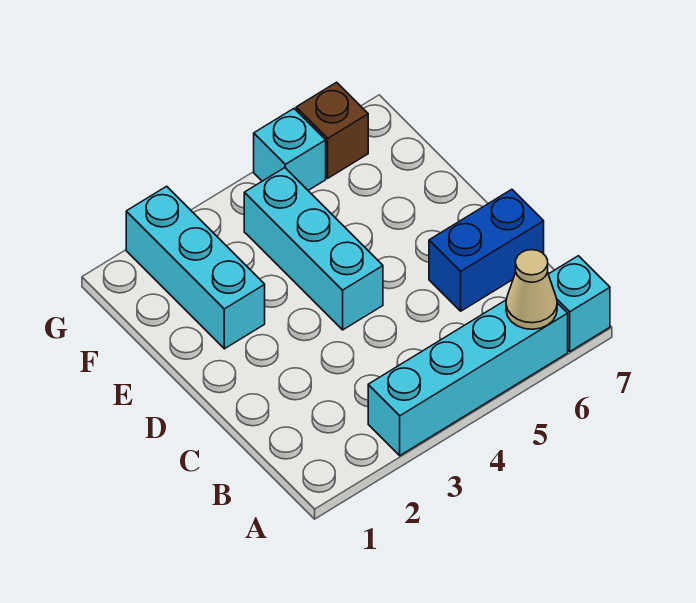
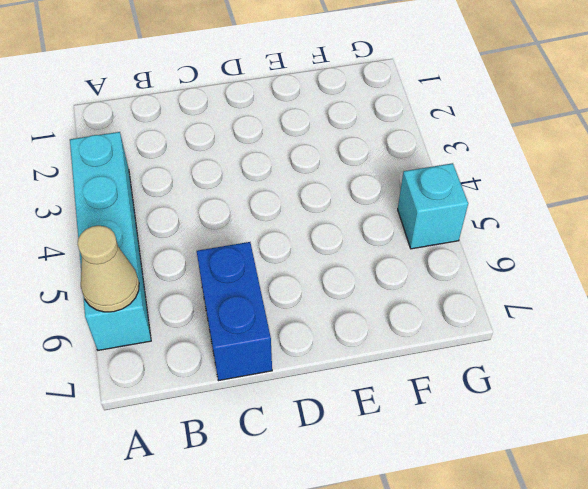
none -> cyan 1x1 brick [548,256,610,351]
none -> cyan 1x3 brick [244,168,383,330]

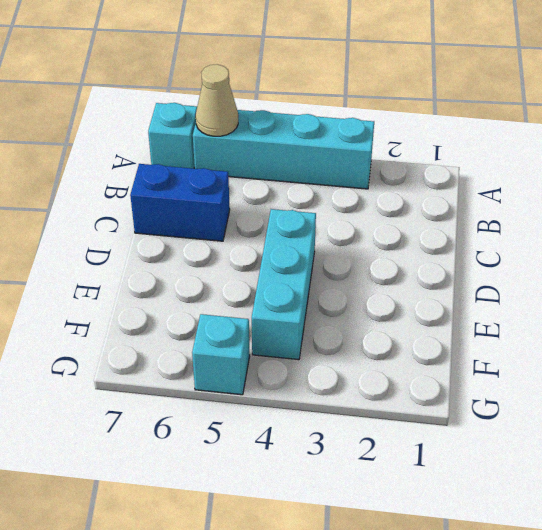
none -> cyan 1x3 brick [126,186,265,349]
none -> brown 1x1 brick [296,82,368,178]

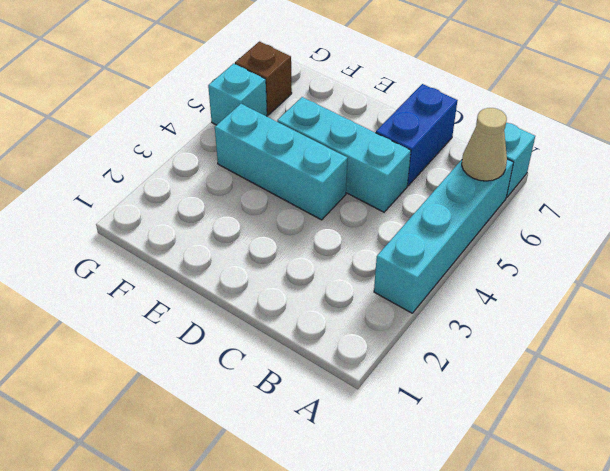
cyan 1x3 brick [277,97,411,212] -> cyan 1x3 brick moved to [126,186,265,349]

